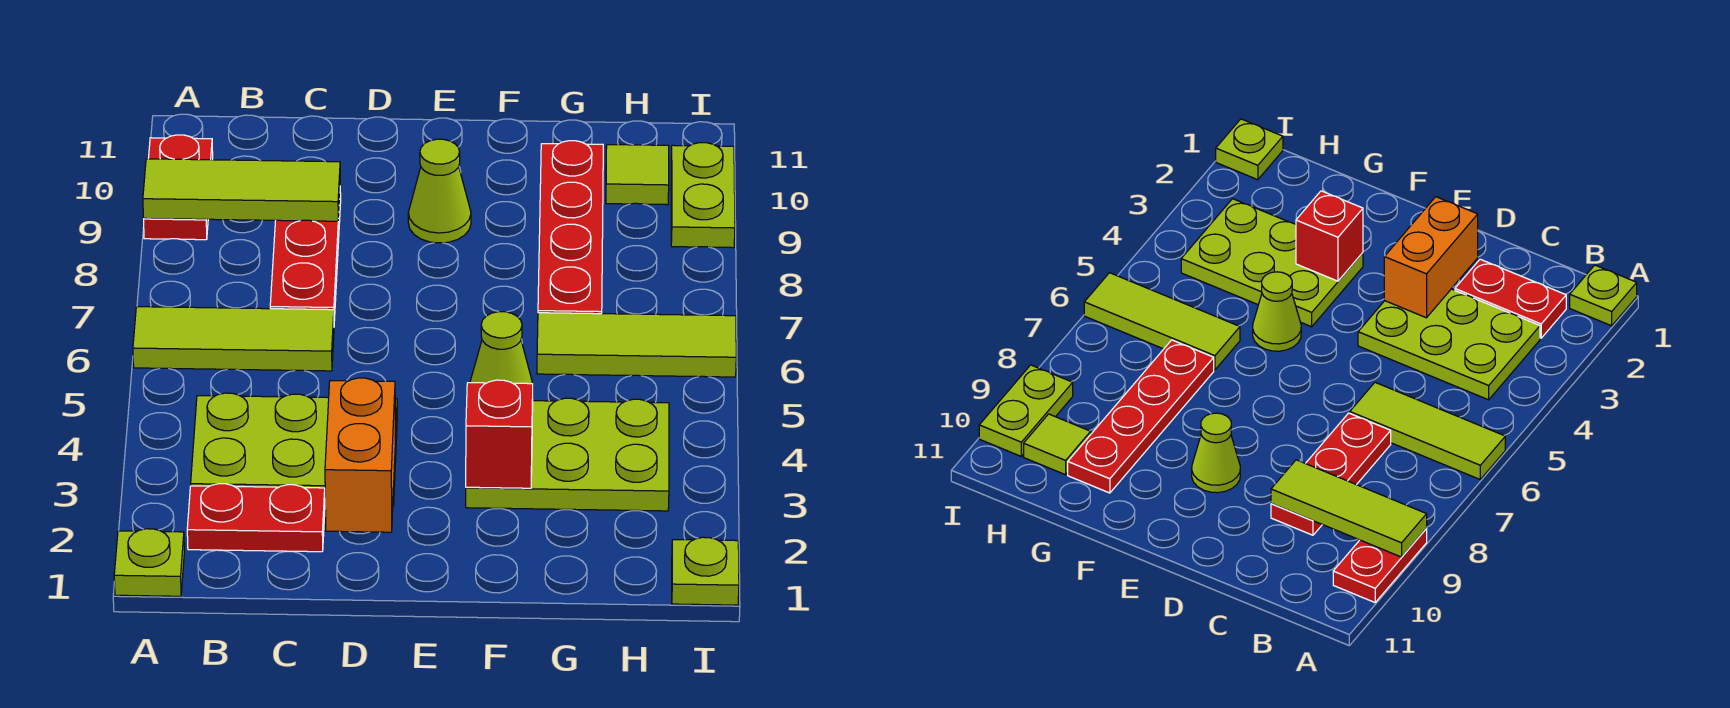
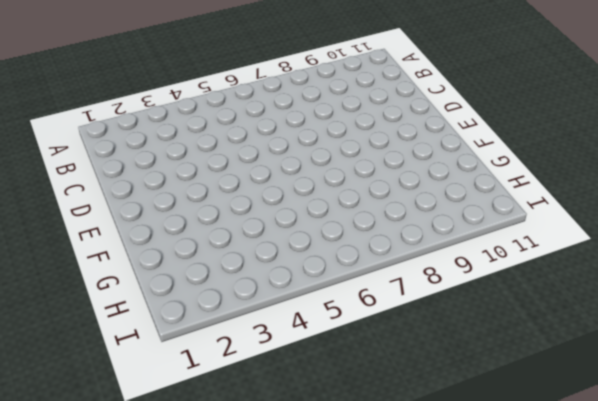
none -> lime 1x1 plate [114,529,184,596]
none -> lime 1x3 tile [133,307,334,371]
none -> red 1x2 plate [144,135,213,240]

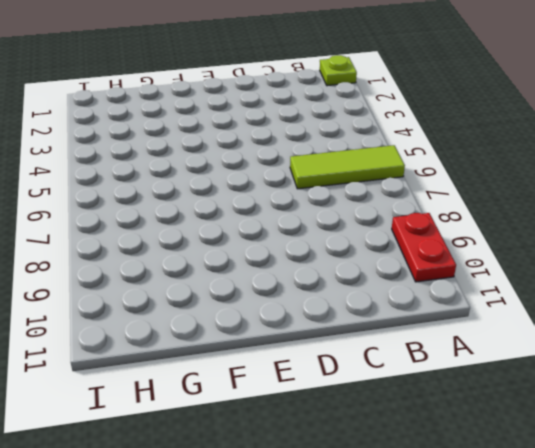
none -> red 1x2 plate [187,484,325,552]
none -> lime 2x3 plate [191,393,397,506]
none -> red 1x3 plate [270,193,341,321]

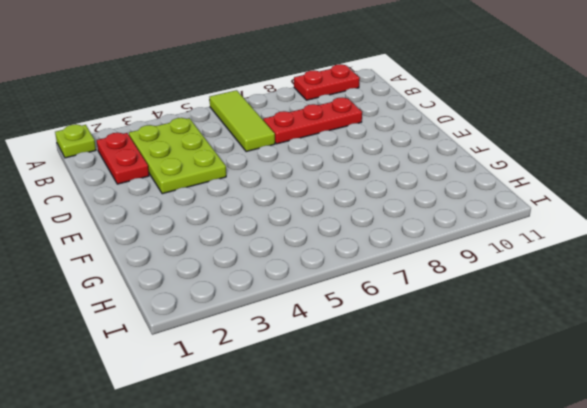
none -> lime 1x1 cone [408,139,471,243]
none -> lime 2x3 plate [466,398,669,511]
none -> lime 1x1 cone [470,312,533,384]

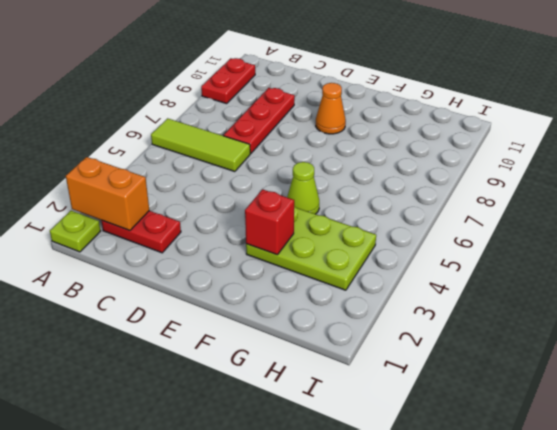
orange 1x2 brick [66,157,149,231] -> orange 1x2 brick turned to [325,378,395,532]
orange 1x1 cone [316,83,346,134] -> lime 1x1 cone [408,139,471,243]
none -> lime 2x3 plate [191,393,397,506]
none -> lime 1x3 tile [537,313,736,377]
none -> red 1x4 plate [538,141,603,314]

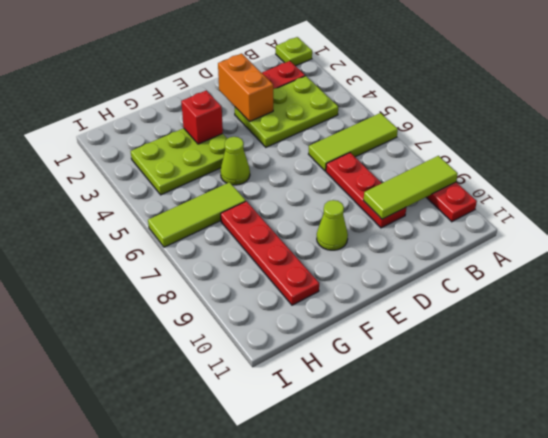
none -> lime 1x1 tile [606,145,669,205]
none -> lime 1x1 plate [672,537,739,605]
none -> lime 1x2 plate [671,143,735,248]

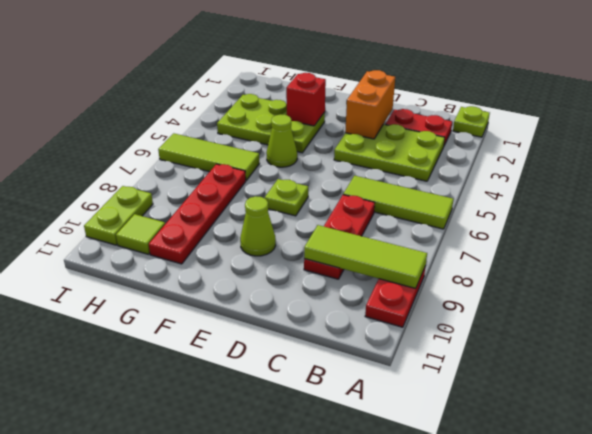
lime 1x1 plate [265,179,308,216] -> lime 1x1 plate moved to [672,537,739,605]

